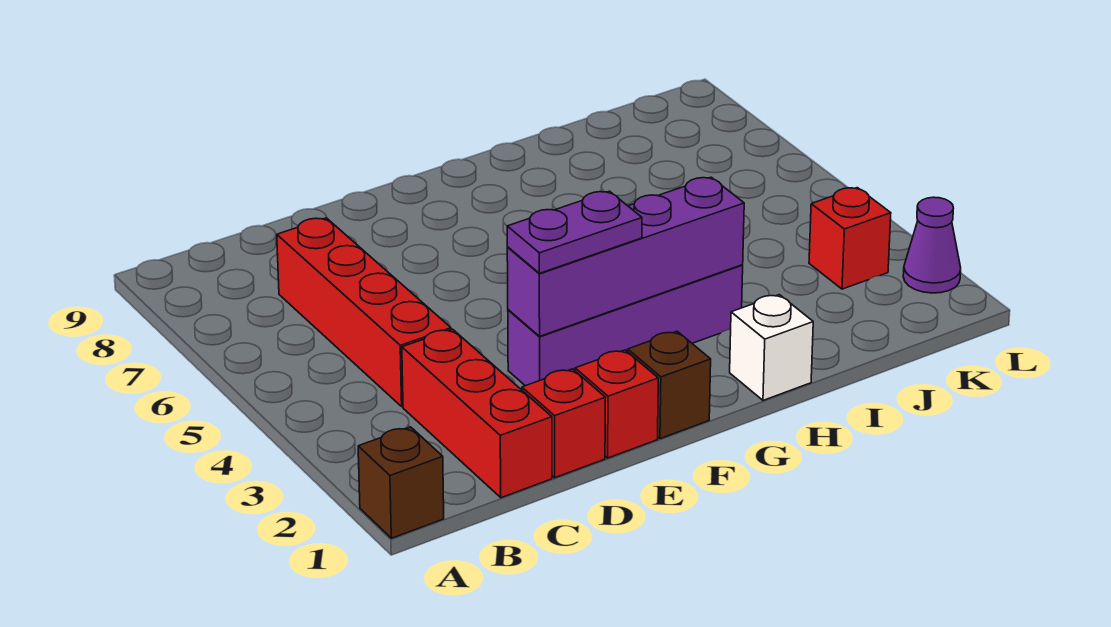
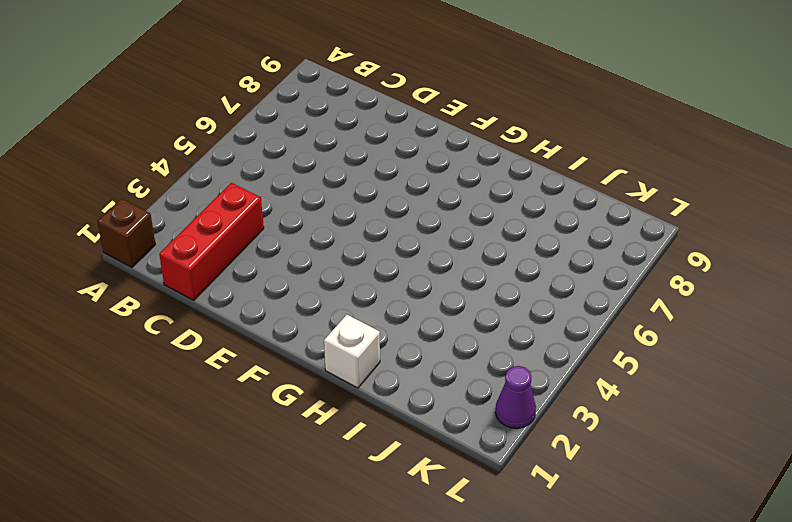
none -> red 1x4 brick [277,218,451,407]
none -> red 1x1 brick [522,369,605,478]
none -> red 1x1 brick [575,350,658,458]

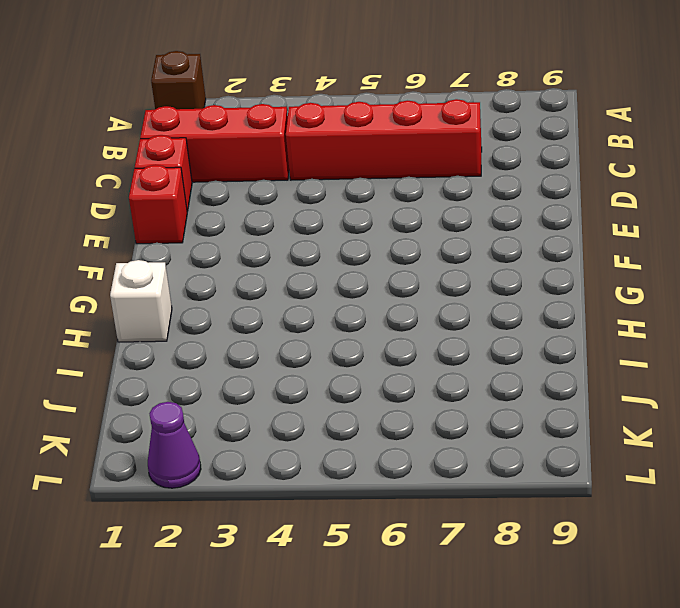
none -> purple 1x4 brick [508,265,743,386]
none -> brown 1x1 brick [628,331,711,439]
none -> red 1x1 brick [809,188,891,289]

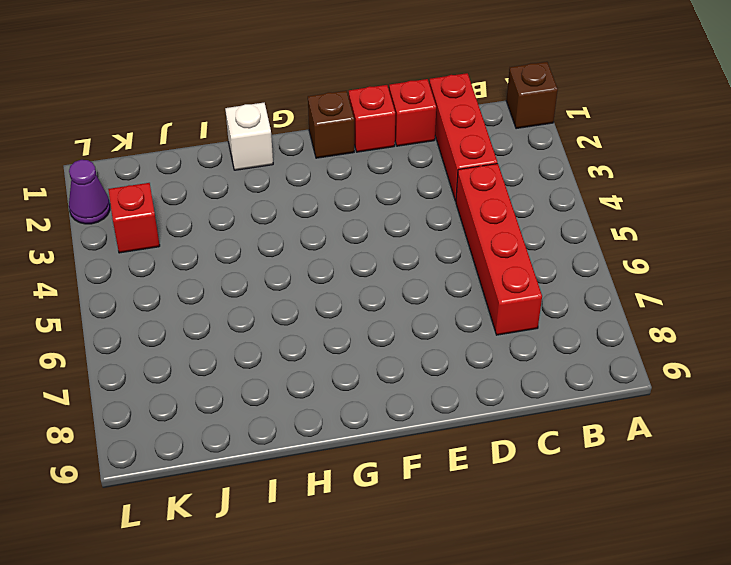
none -> purple 1x4 brick [508,265,743,386]
none -> purple 1x4 brick [507,177,744,336]
none -> purple 1x2 plate [507,191,642,273]

